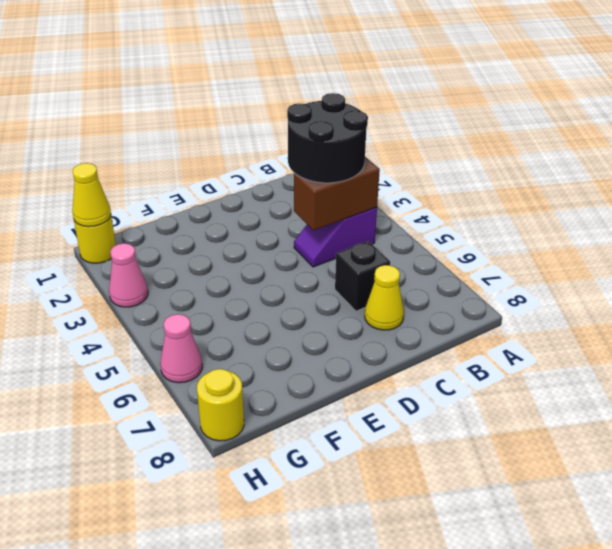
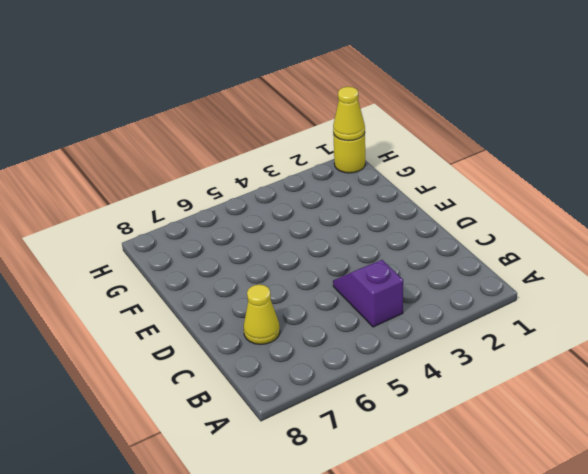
none -> black 1x1 brick [335,241,390,311]
none -> pink 1x1 cone [109,243,148,307]

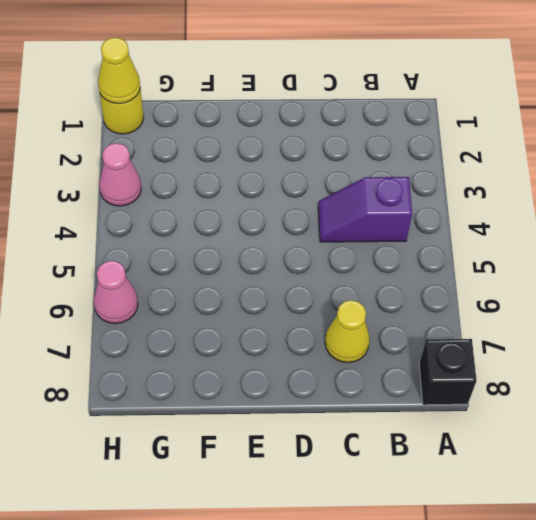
black 1x1 brick [419,339,477,405] -> black 1x1 brick moved to [335,241,390,311]
none -> yellow 1x1 round brick [197,369,244,441]
none -> brown 1x2 brick [294,157,380,230]

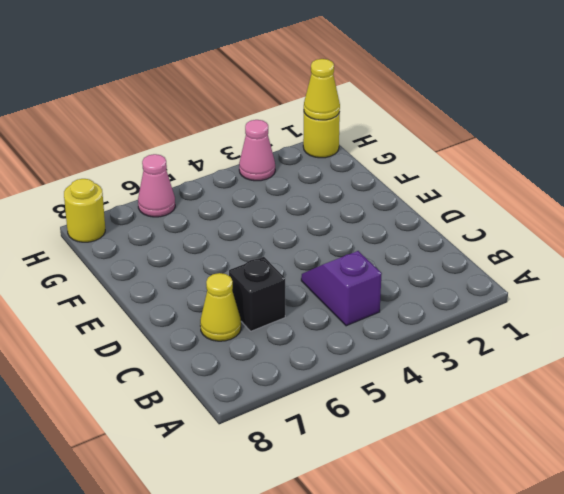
none -> brown 1x2 brick [294,157,380,230]
none -> black 2x2 round brick [287,93,368,183]

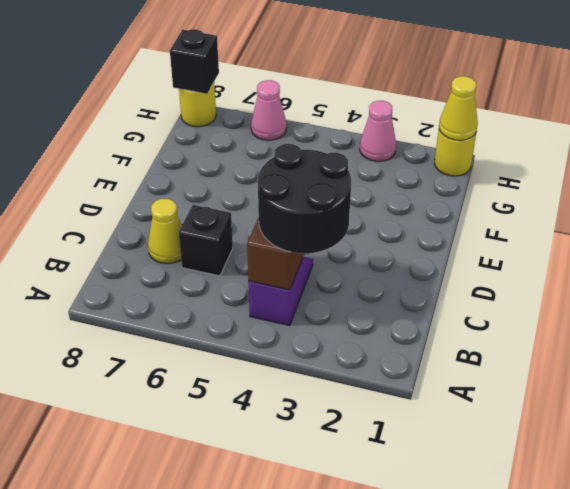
black 1x1 brick [170,29,219,94] -> none

